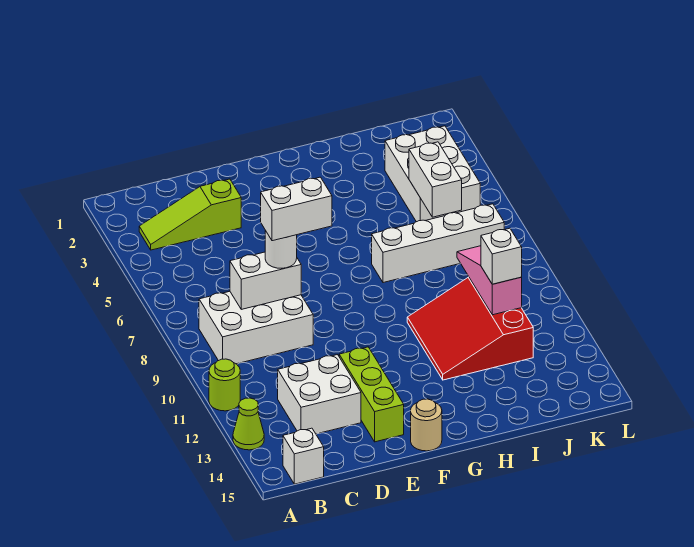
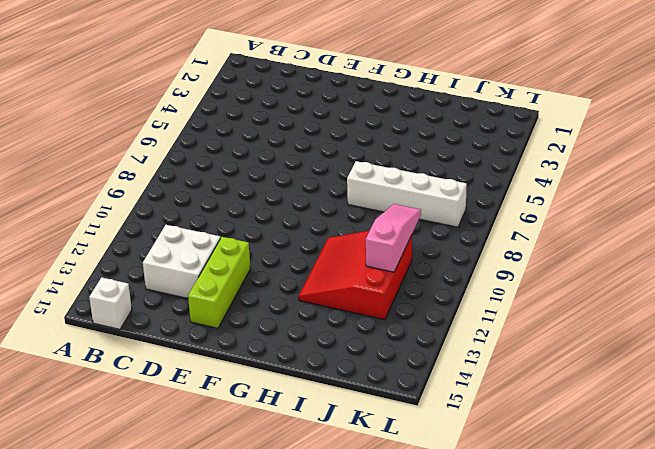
none -> lime 1x1 round brick [209,359,240,411]
none -> lime 1x1 cone [233,398,264,450]
none -> lime 1x3 slope [139,179,241,250]

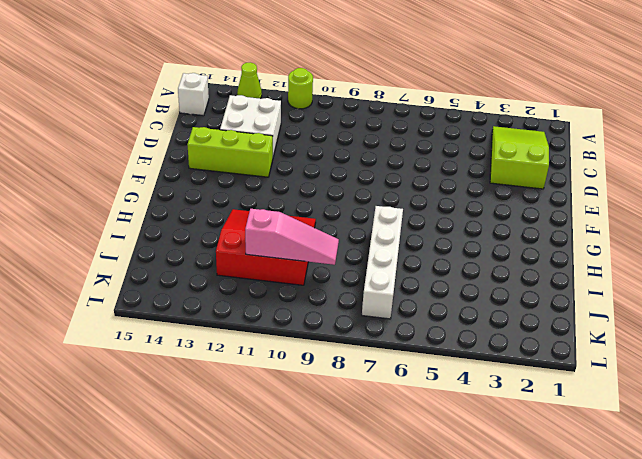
lime 2x3 slope [490,126,549,189] -> lime 1x3 slope [139,179,241,250]
none -> white 2x3 brick [199,291,313,364]
none -> tan 1x1 round brick [411,399,442,451]
none -> white 2x3 brick [385,126,480,222]

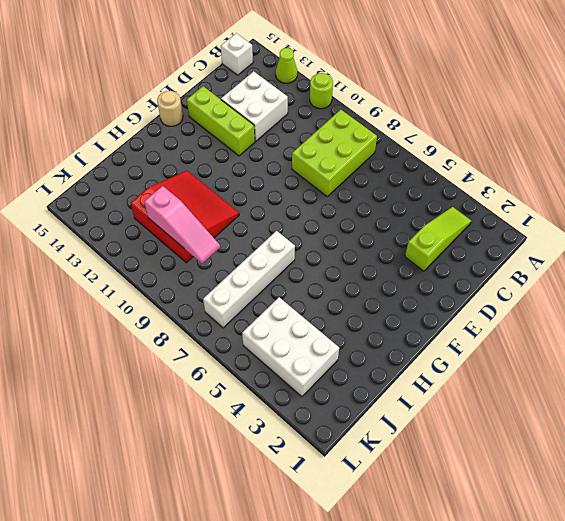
lime 2x3 brick [292,110,377,197] -> white 2x3 brick [199,291,313,364]
none -> white 1x2 brick [230,252,301,309]
none -> white 1x2 brick [409,142,462,217]
none -> white 1x1 round brick [265,230,297,268]

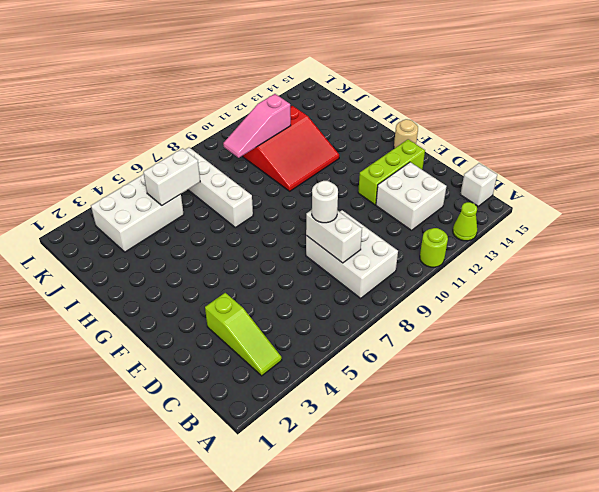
none -> white 1x1 brick [481,228,522,284]
none -> white 1x2 brick [261,177,332,241]

